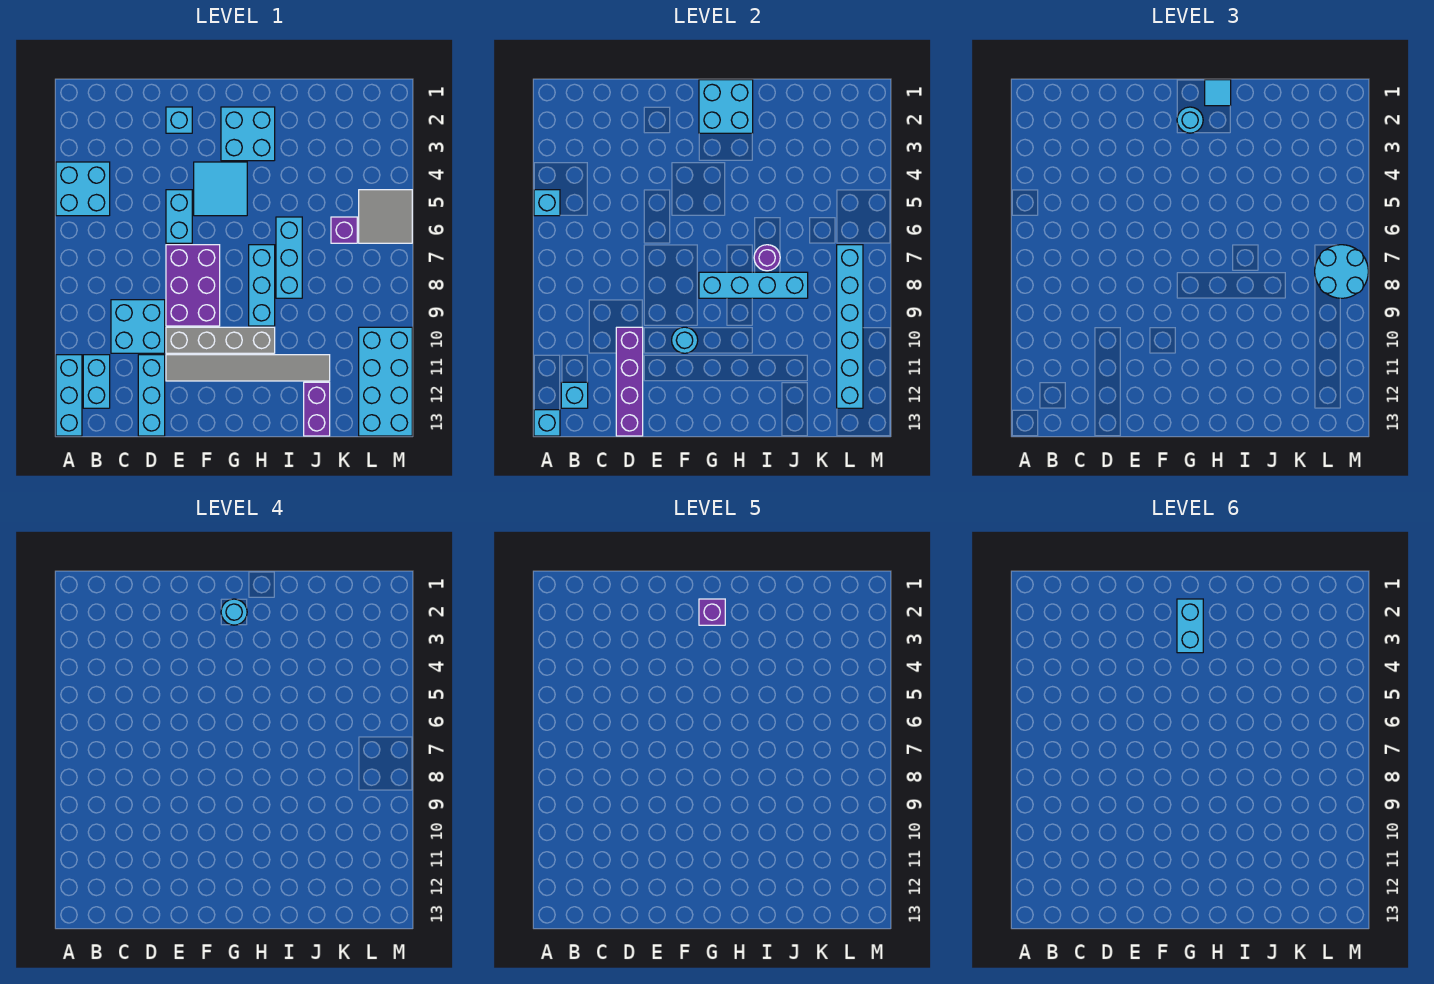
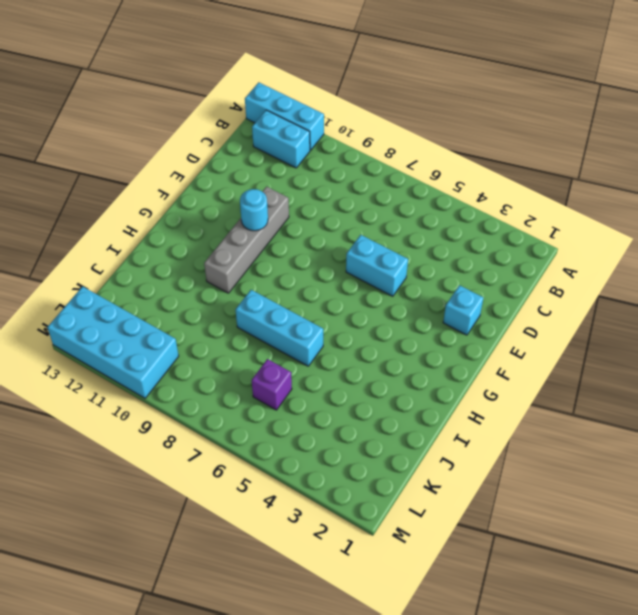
none -> cyan 2x2 brick [56,162,110,216]
none -> cyan 2x2 brick [111,300,165,353]
none -> cyan 1x3 brick [138,355,165,436]
none -> purple 2x3 brick [166,245,220,326]

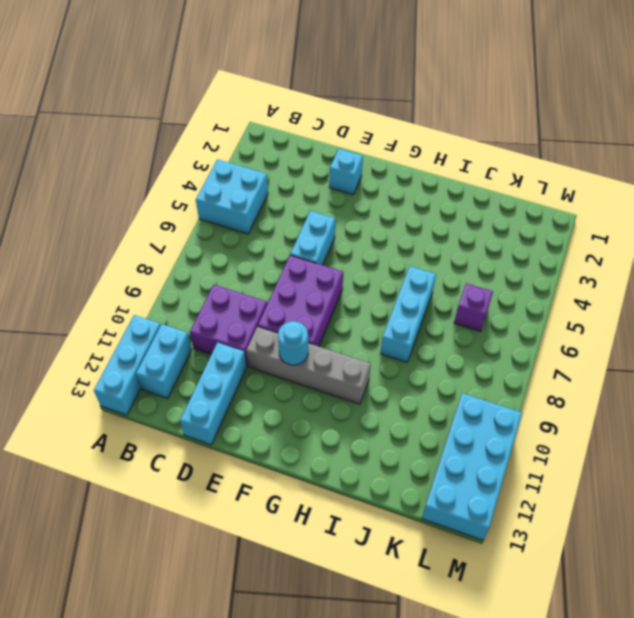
purple 2x2 brick [190,285,267,366] -> cyan 2x2 brick [111,300,165,353]
none -> grey 1x6 tile [166,355,330,381]
none -> cyan 2x2 tile [194,162,247,216]
none -> cyan 2x2 brick [221,107,275,161]
none -> cyan 1x3 brick [249,245,275,326]

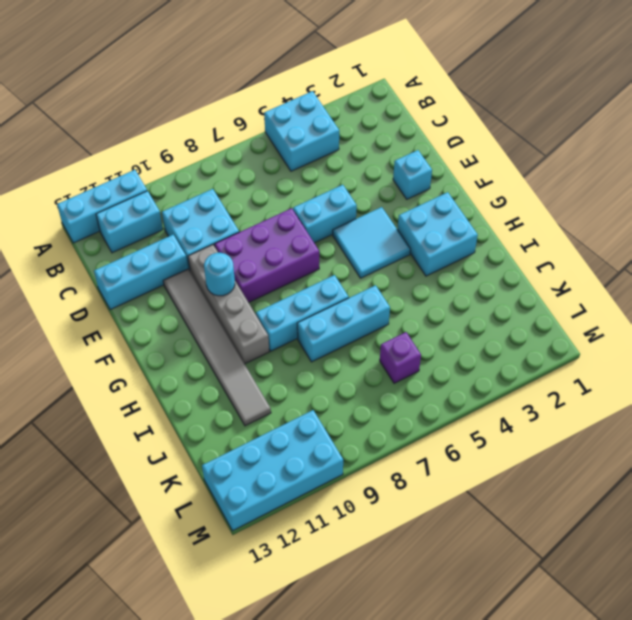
none -> purple 1x2 brick [304,382,330,436]
none -> grey 2x2 tile [359,190,412,243]
none -> cyan 1x1 brick [534,190,560,216]
none -> cyan 1x1 brick [534,410,560,436]

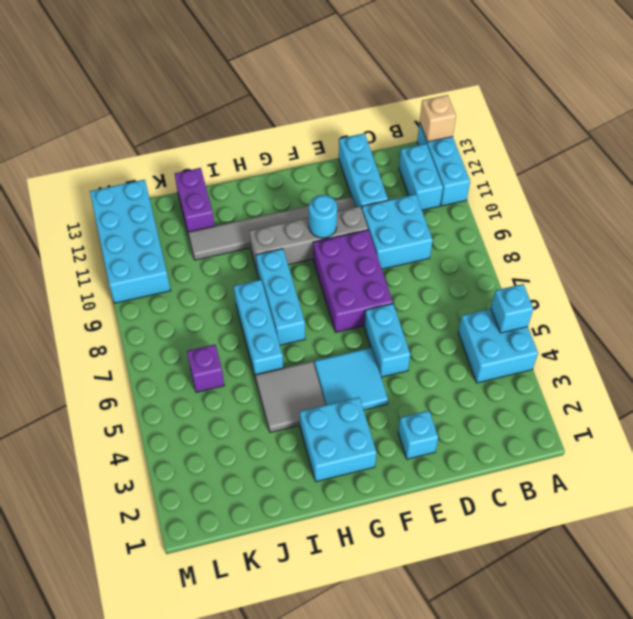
tan 1x1 brick [420,95,456,142] -> cyan 1x1 brick [534,410,560,436]
grey 2x2 tile [255,361,326,432] -> grey 2x2 tile moved to [359,190,412,243]
none -> cyan 1x1 brick [561,382,588,408]
none -> purple 1x4 brick [616,327,643,436]
none -> cyan 2x2 brick [699,80,753,133]
none -> cyan 1x4 brick [699,272,808,298]

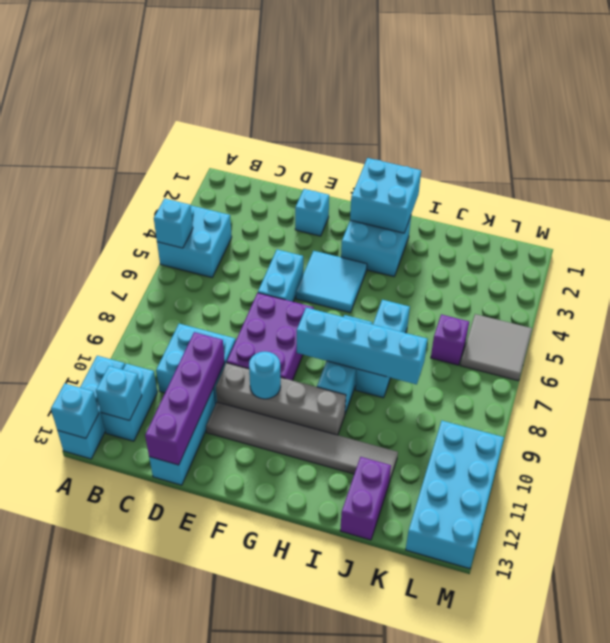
none -> purple 1x1 round brick [754,245,780,271]
none -> cyan 1x6 brick [837,245,863,408]
none -> cyan 1x1 round brick [1177,107,1203,133]
none -> cyan 1x1 tile [1205,80,1231,106]

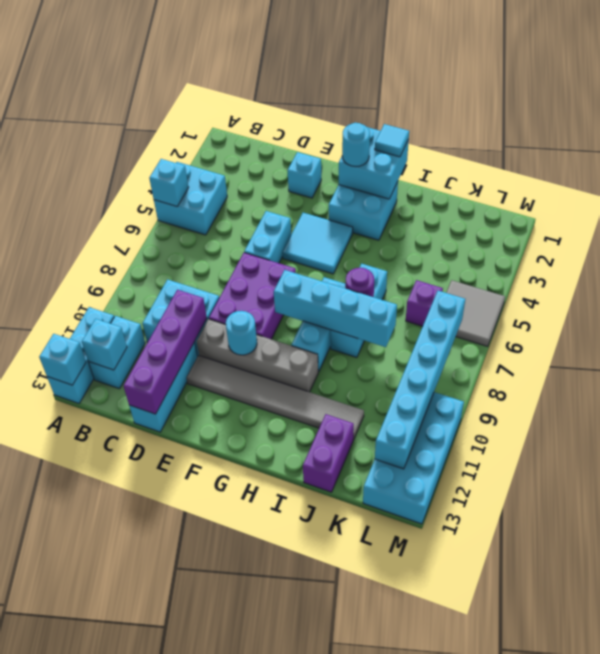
none -> cyan 2x2 round brick [1315,245,1368,298]
none -> cyan 1x1 round brick [221,599,247,625]
none -> purple 1x1 brick [699,599,725,625]
none -> cyan 1x2 brick [1177,599,1203,653]

